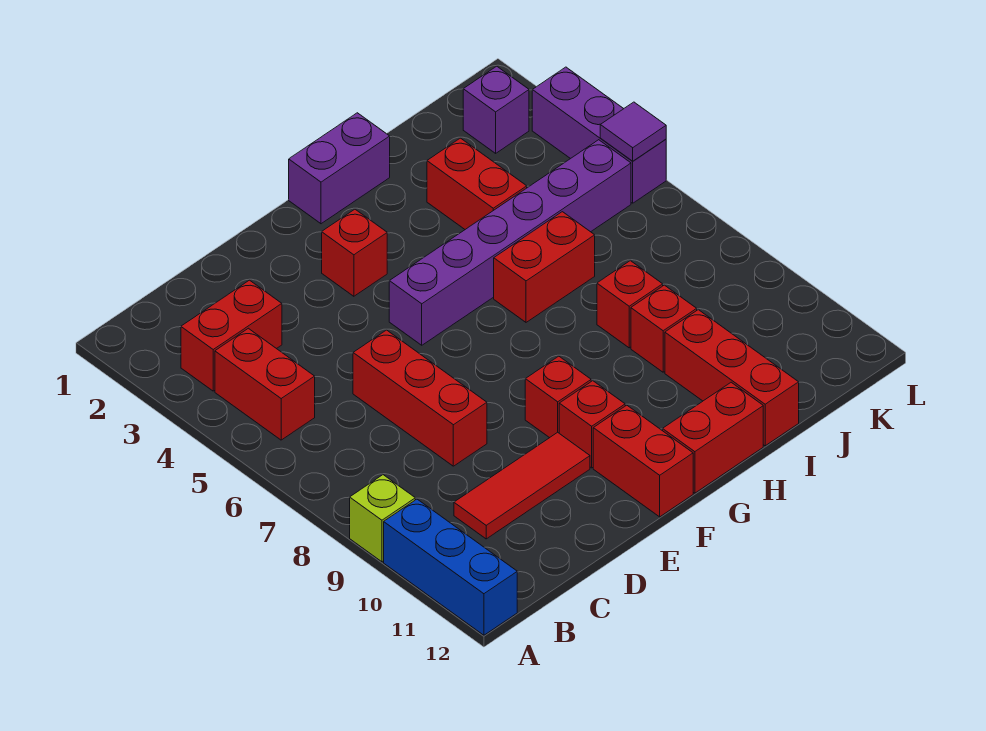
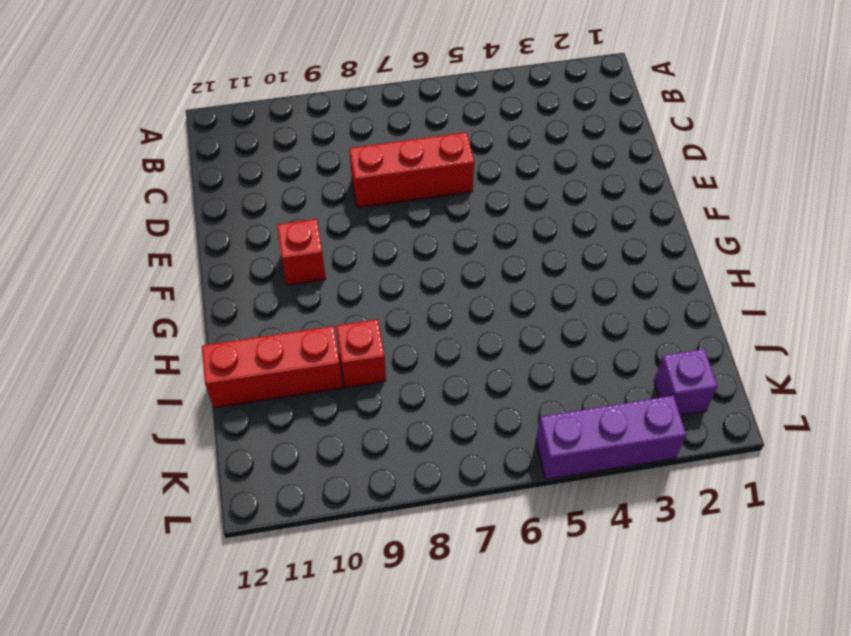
none -> lime 1x1 brick [350,475,415,562]
none -> blue 1x3 brick [384,499,517,635]
none -> red 1x2 brick [181,280,282,391]

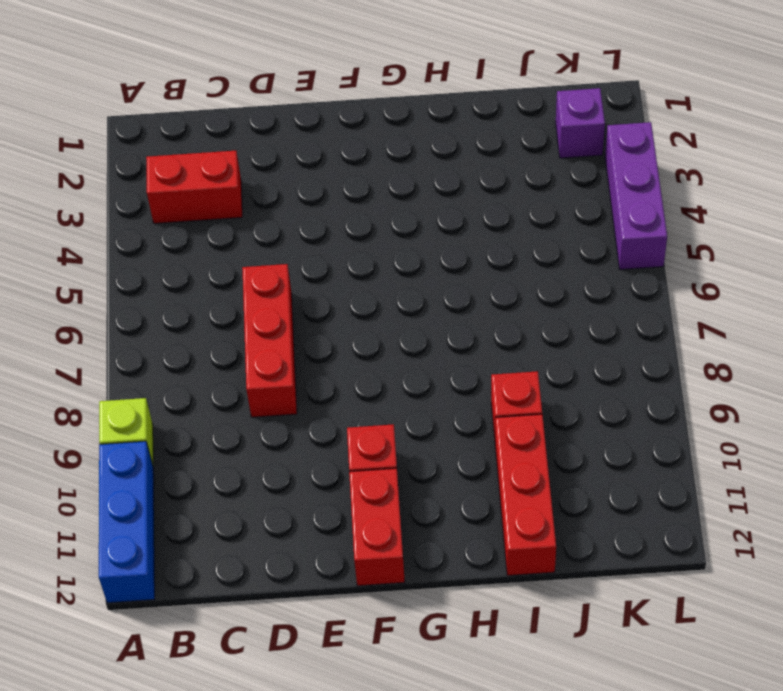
none -> red 1x2 brick [215,328,315,440]
none -> red 1x3 tile [454,432,590,539]
none -> red 1x1 brick [322,209,387,296]

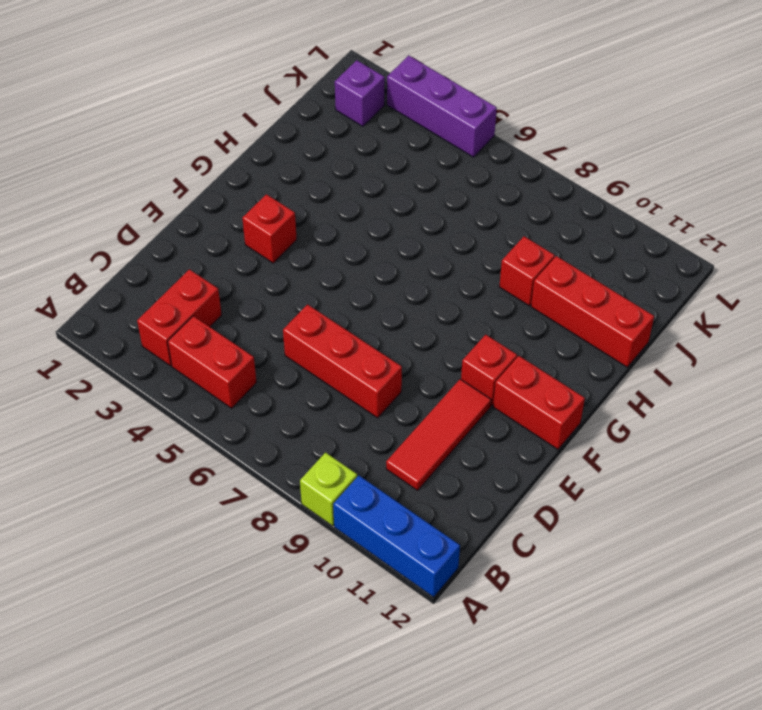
none -> purple 1x6 brick [389,140,631,345]
none -> red 1x1 brick [525,356,591,438]
none -> purple 1x2 brick [289,113,390,224]

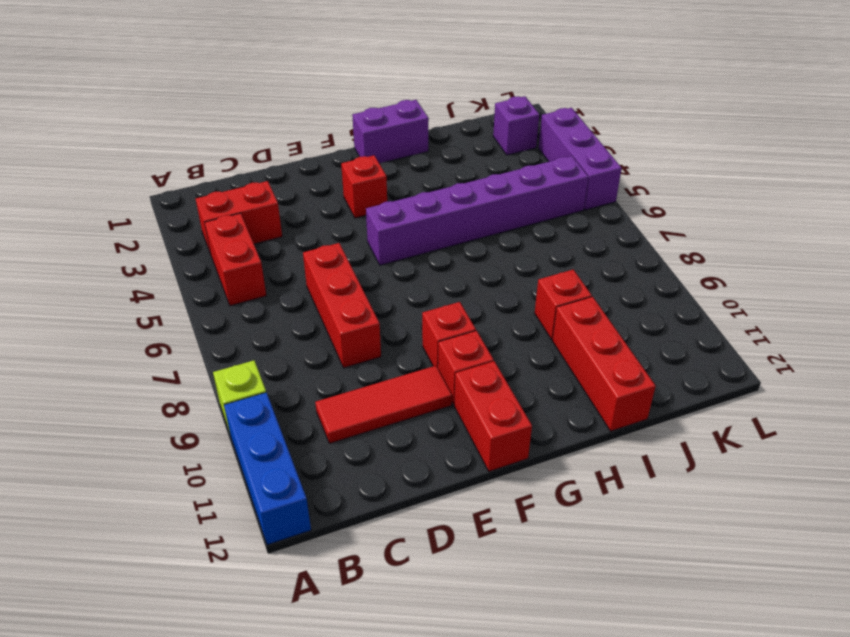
none -> red 1x2 brick [663,382,763,493]
none -> red 1x2 brick [494,212,595,322]
none -> red 1x2 brick [427,138,527,229]

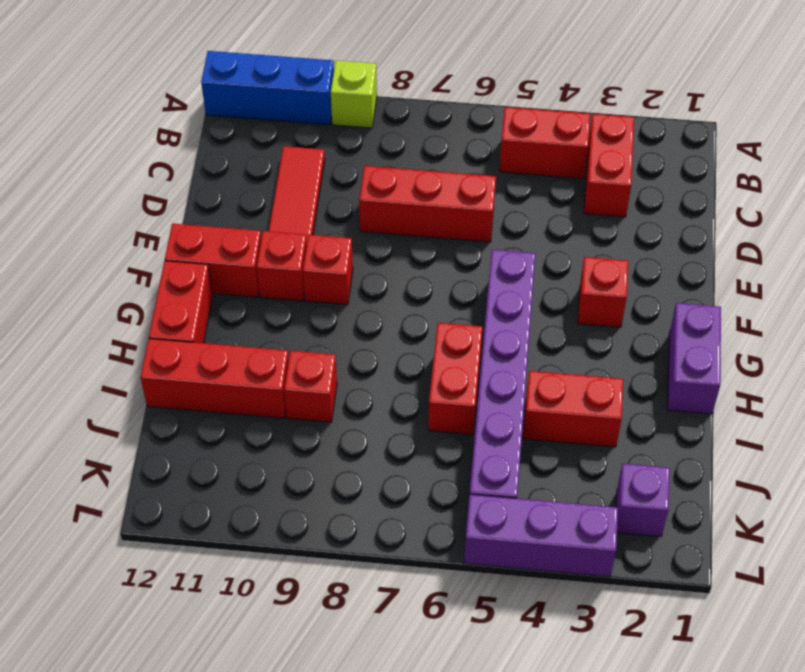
none -> red 1x1 brick [597,261,663,348]
none -> purple 1x1 tile [600,102,666,161]

